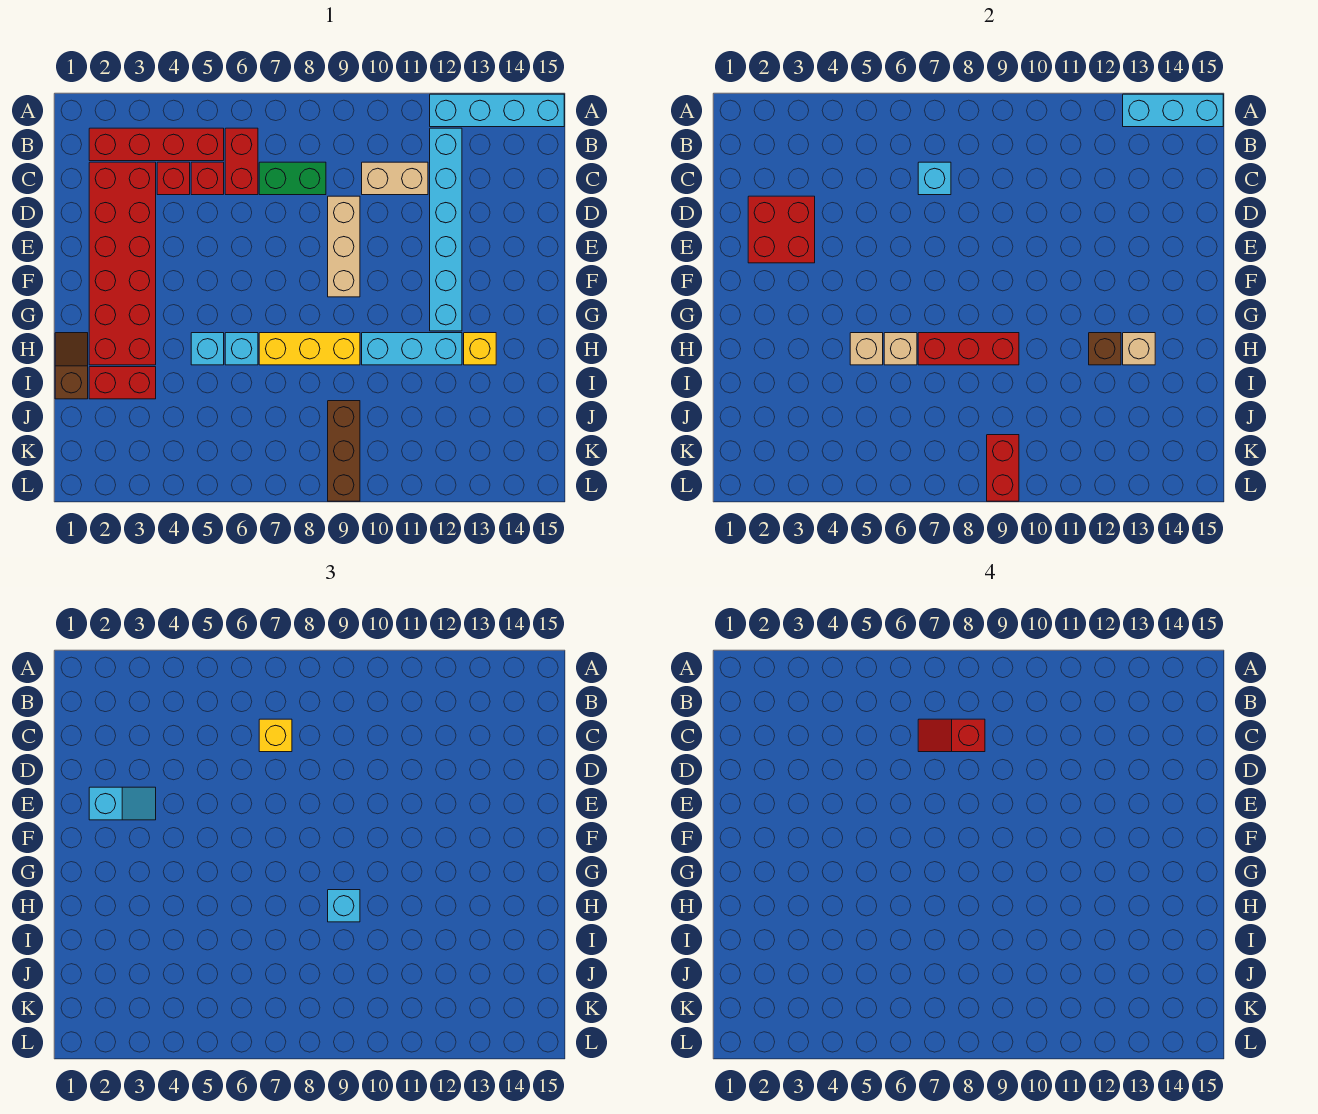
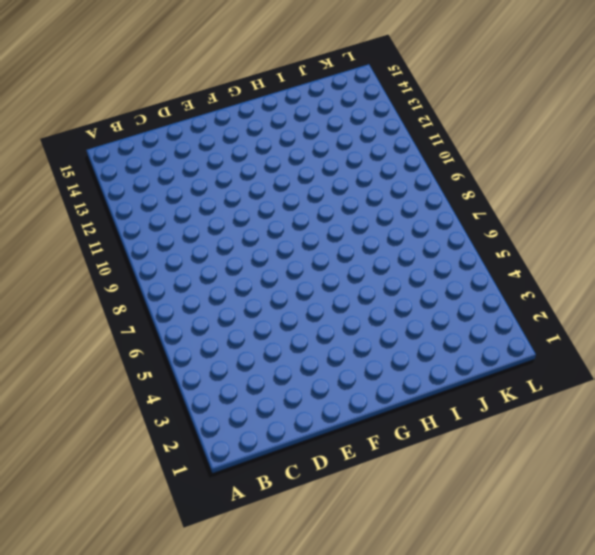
none -> cyan 1x4 brick [430,94,564,127]
none -> red 1x4 brick [89,128,224,161]
none -> red 1x2 brick [225,128,258,195]
none -> cyan 1x6 brick [430,128,462,331]

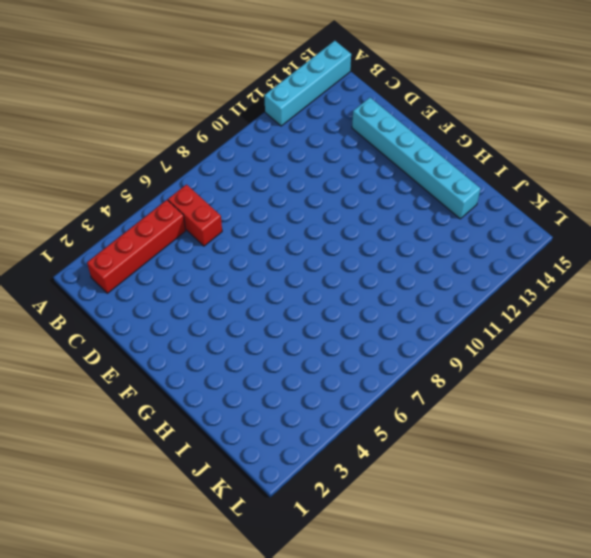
cyan 1x6 brick [352,98,480,219] -> cyan 1x6 brick moved to [430,128,462,331]
none -> red 2x6 brick [89,162,156,365]
none -> red 1x1 brick [157,162,190,195]
none -> red 1x1 brick [191,162,224,195]
none -> green 1x2 brick [259,162,326,195]

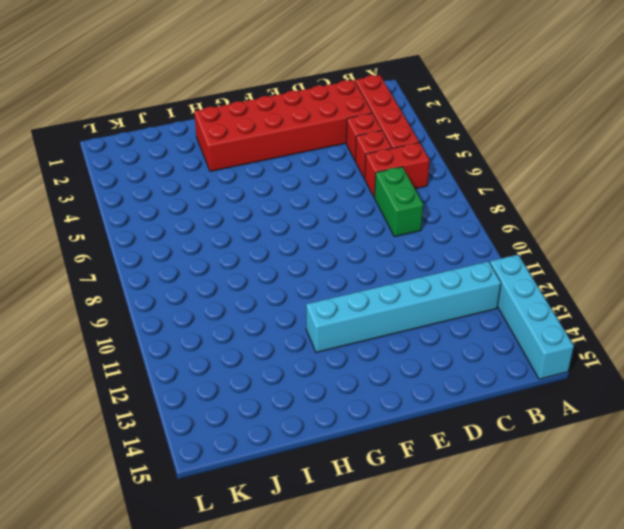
none -> tan 1x2 brick [362,162,428,195]
none -> tan 1x3 brick [328,196,360,297]
none -> brown 1x2 slope [55,333,88,399]
none -> cyan 1x1 brick [191,333,224,365]

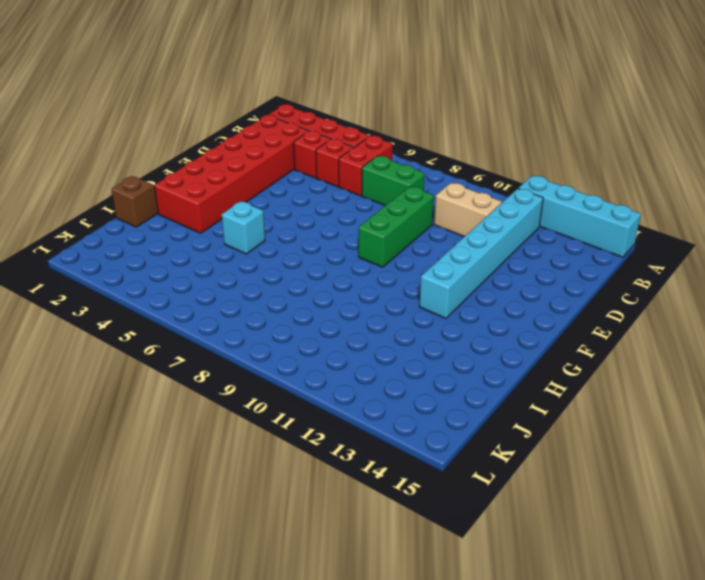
green 1x3 brick [358,186,434,267] -> tan 1x3 brick [328,196,360,297]
none -> cyan 1x1 brick [225,333,258,365]
none -> yellow 1x3 brick [259,333,360,365]
none -> cyan 1x3 brick [362,333,462,365]
none -> yellow 1x1 brick [464,333,496,365]

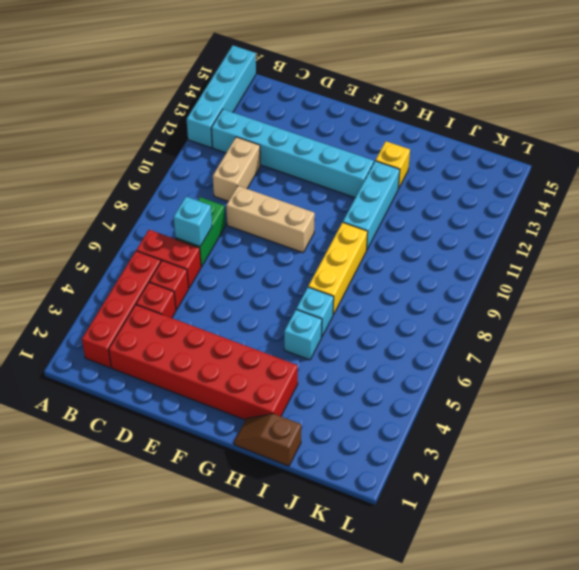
none -> red 1x2 brick [89,367,156,399]
none -> brown 1x3 brick [328,401,360,501]
none -> cyan 1x3 brick [1123,94,1223,127]
none -> red 2x2 brick [748,196,815,263]

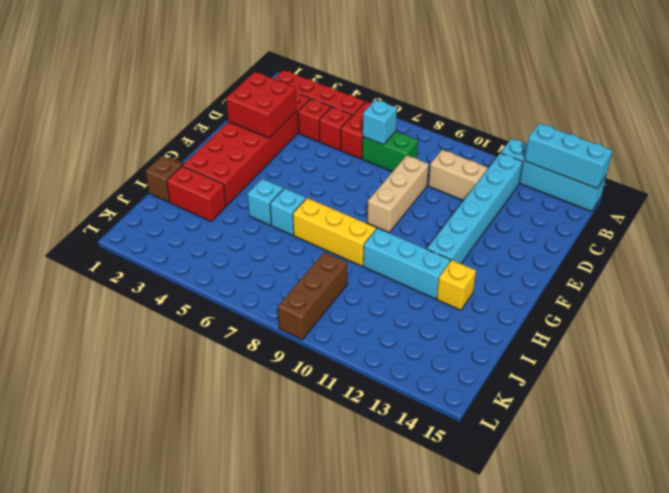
none -> tan 1x1 brick [850,333,883,365]
none -> tan 1x1 brick [884,333,917,365]
none -> red 1x3 brick [918,333,1019,365]
none -> brown 1x1 brick [1089,333,1121,365]

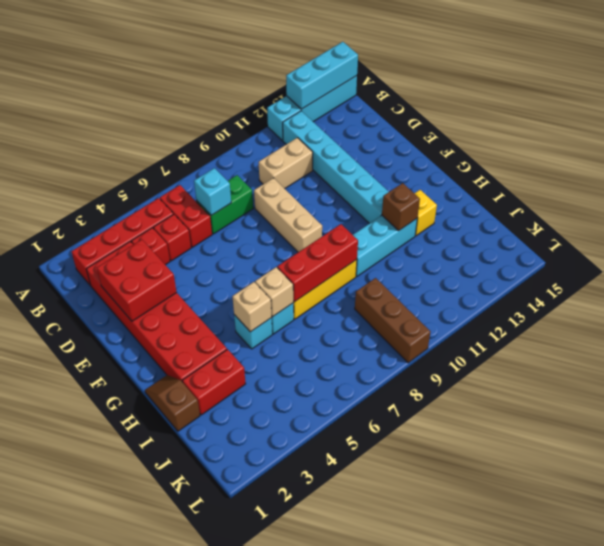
none -> tan 1x1 brick [1123,333,1155,365]
none -> red 1x2 brick [987,435,1019,501]
none -> yellow 1x1 brick [259,719,292,752]
none -> cyan 1x2 slope [89,787,156,820]

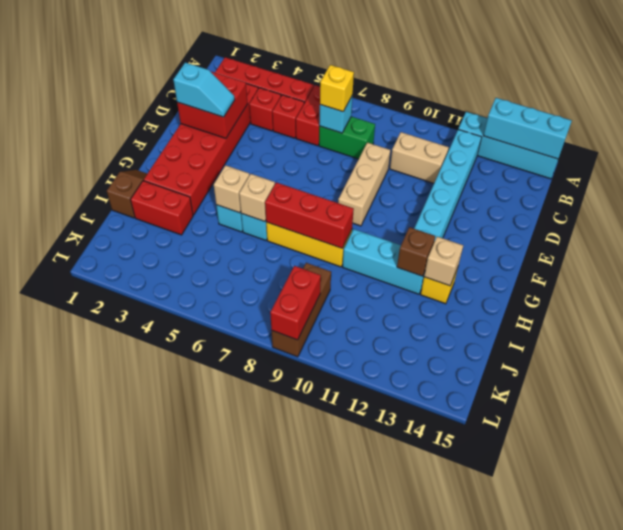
none -> cyan 1x1 brick [328,890,360,922]
none -> red 1x2 slope [918,719,985,752]

